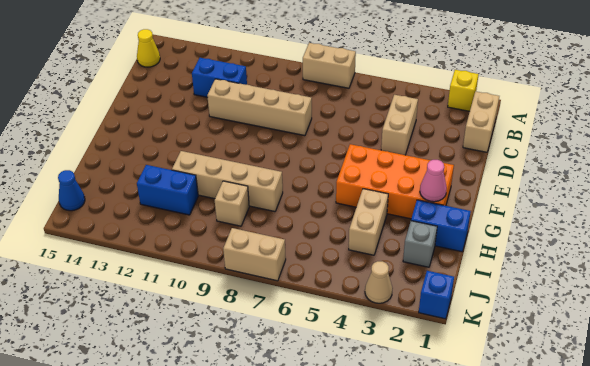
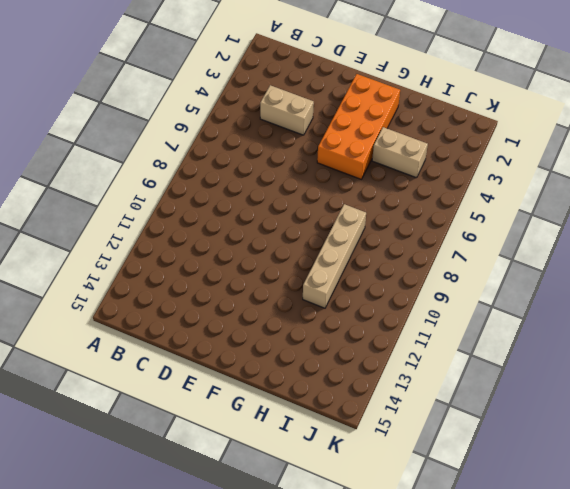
none -> yellow 1x1 brick [448,70,479,111]
none -> tan 1x2 brick [303,43,356,88]
none -> tan 1x2 brick [463,91,499,152]

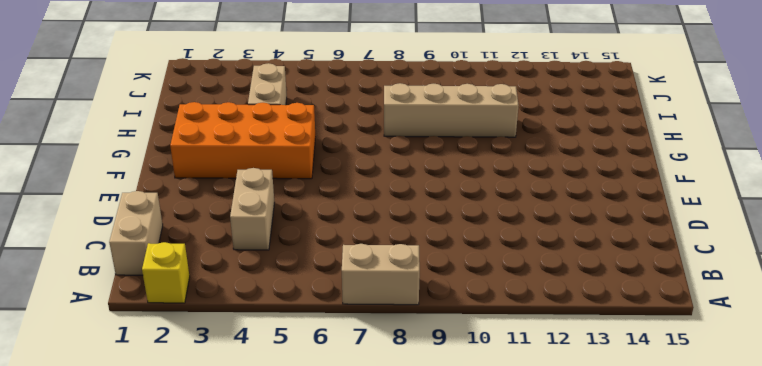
none -> yellow 1x1 cone [137,29,160,67]
none -> blue 1x2 brick [192,58,247,97]
none -> tan 1x4 brick [207,79,312,136]

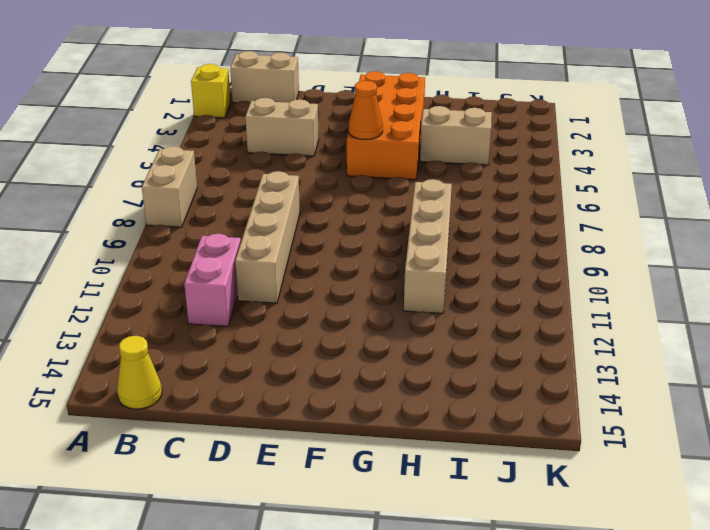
pink 1x2 brick [184,234,241,326] -> blue 1x2 brick [192,58,247,97]
orange 1x1 cone [348,81,383,140] -> none
none -> blue 1x2 brick [411,200,471,252]
none -> grey 1x1 brick [403,221,437,267]
none -> tan 1x1 brick [215,181,249,226]

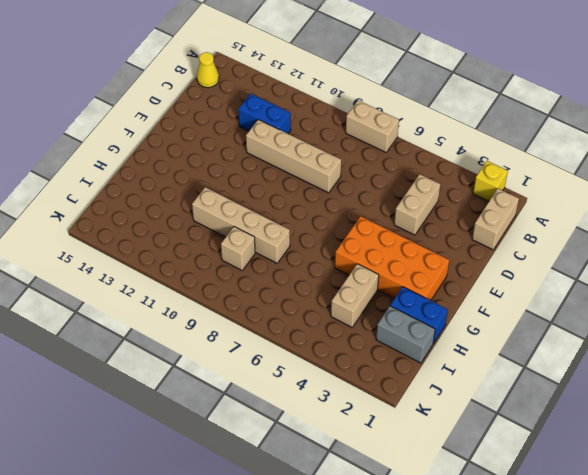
grey 1x2 brick [376,306,435,363] -> grey 1x1 brick [403,221,437,267]
none -> blue 1x2 brick [137,165,198,215]
none -> blue 1x1 cone [58,170,85,211]
none -> blue 1x1 brick [419,271,454,319]

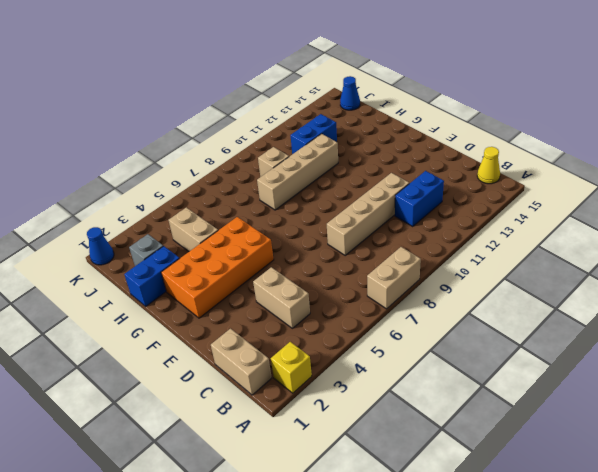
blue 1x1 cone [87,227,114,265] -> blue 1x1 brick [419,271,454,319]
none -> tan 1x1 cone [365,261,393,303]
none -> tan 1x2 brick [223,228,286,281]
none -> pink 1x1 cone [420,160,447,202]

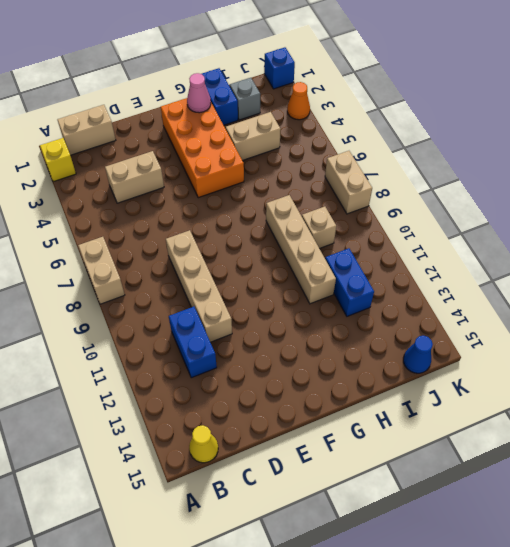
orange 1x1 cone [287,82,310,120] -> tan 1x1 cone [365,261,393,303]

